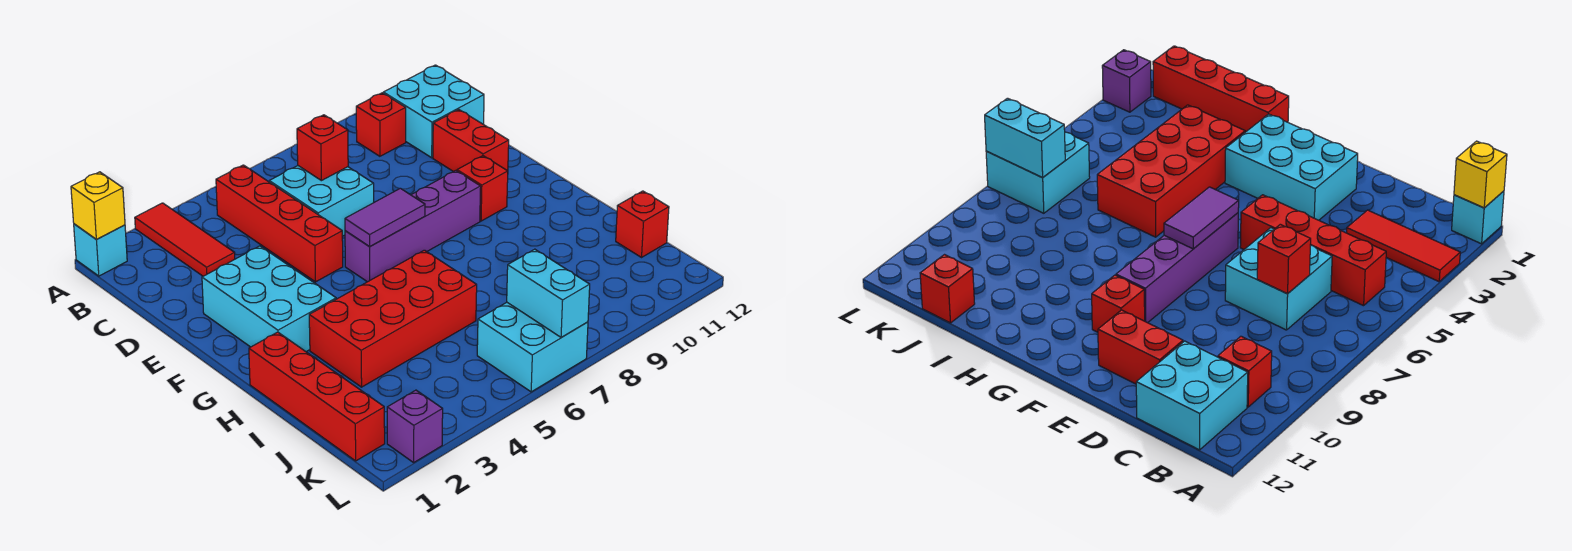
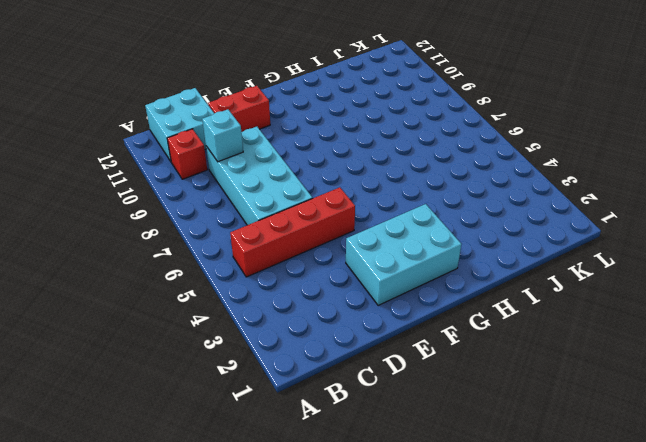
cyan 2x4 brick [206,127,313,225] -> cyan 2x2 brick [269,166,374,236]
cyan 1x1 brick [202,109,243,162] -> cyan 1x1 brick moved to [74,224,127,276]
none -> red 1x3 tile [135,203,235,276]
none -> purple 1x4 brick [345,171,481,282]
none -> red 1x1 brick [457,156,508,221]

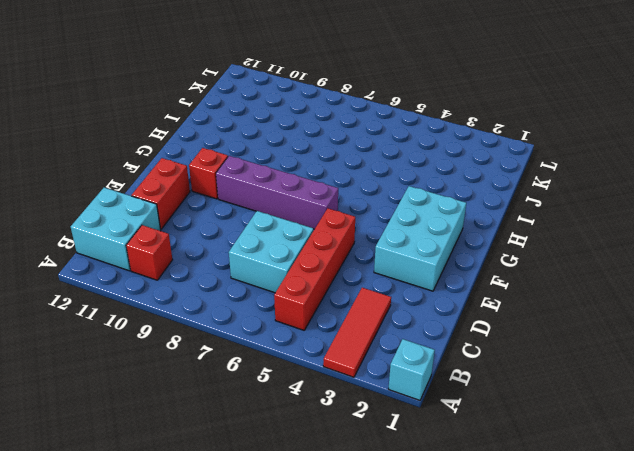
none -> red 1x4 brick [249,332,385,461]
none -> red 2x4 brick [309,250,477,387]
none -> red 1x1 brick [616,191,669,257]

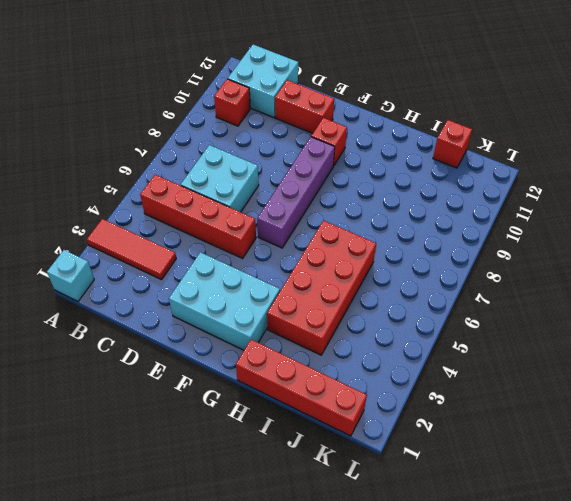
none -> cyan 2x2 brick [477,302,588,392]
none -> purple 1x1 brick [387,390,443,462]
none -> yellow 1x1 brick [71,172,125,240]

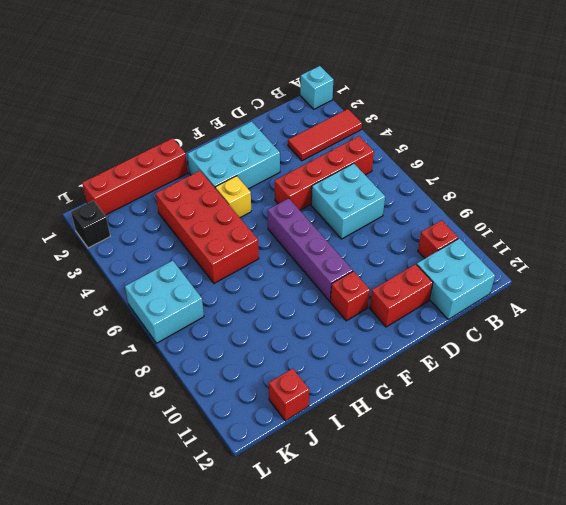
yellow 1x1 brick [215,176,251,218] -> yellow 1x1 brick moved to [71,172,125,240]
black 1x1 brick [71,200,110,248] -> purple 1x1 brick [387,390,443,462]
none -> red 1x1 brick [297,115,348,181]
none -> purple 1x2 tile [345,188,425,247]
none -> cyan 1x2 brick [507,249,590,338]

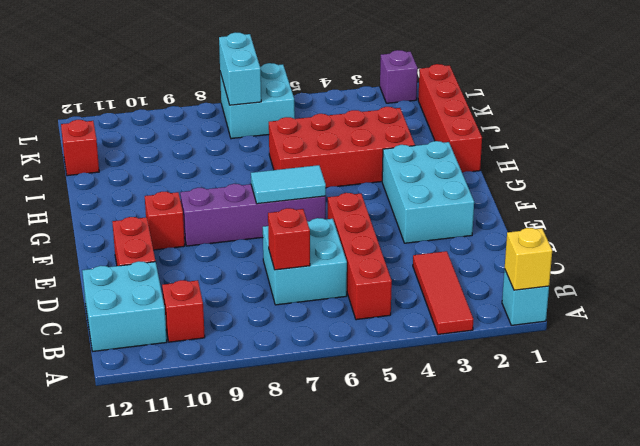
cyan 1x2 tile [251,165,326,204] -> purple 1x2 tile [345,188,425,247]

